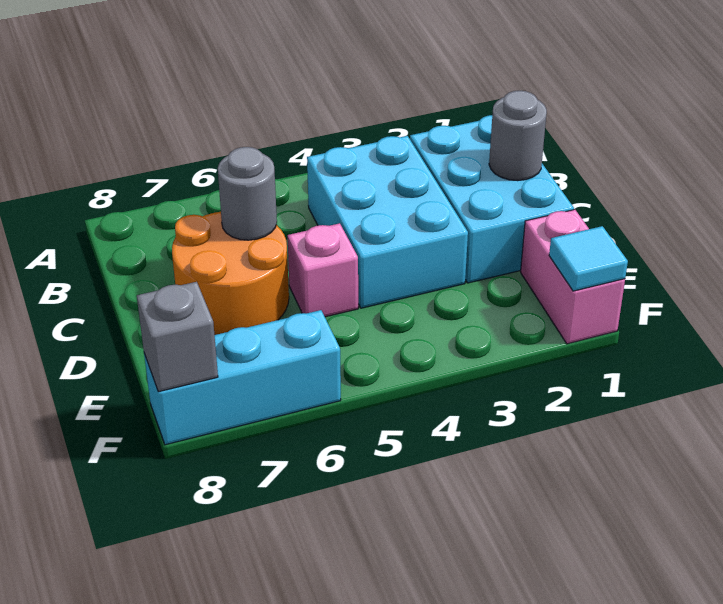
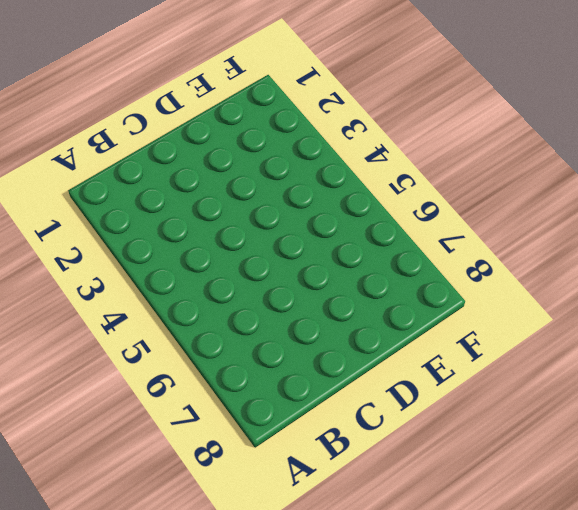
none -> cyan 2x3 brick [410,115,574,283]
none -> cyan 2x3 brick [307,136,468,308]

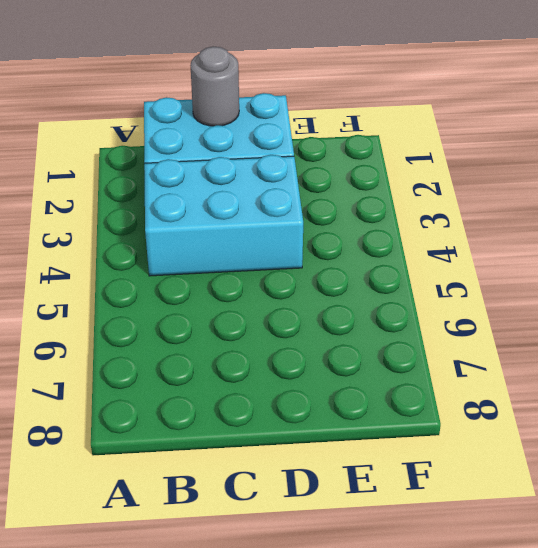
none -> orange 2x2 round brick [172,212,289,335]
none -> pink 1x1 brick [287,223,358,317]

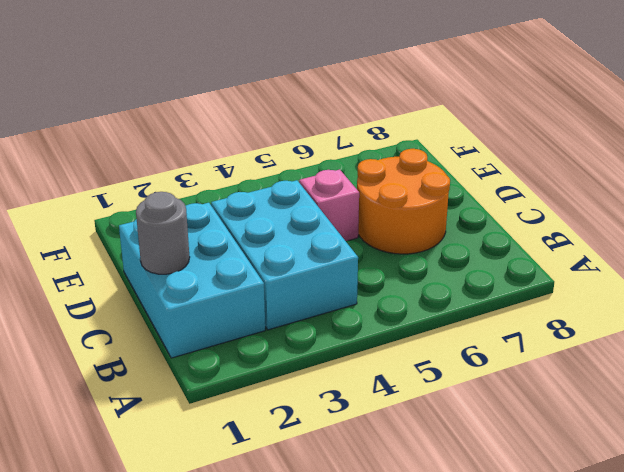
none -> pink 1x2 brick [521,210,625,344]
none -> cyan 1x3 brick [144,310,341,445]

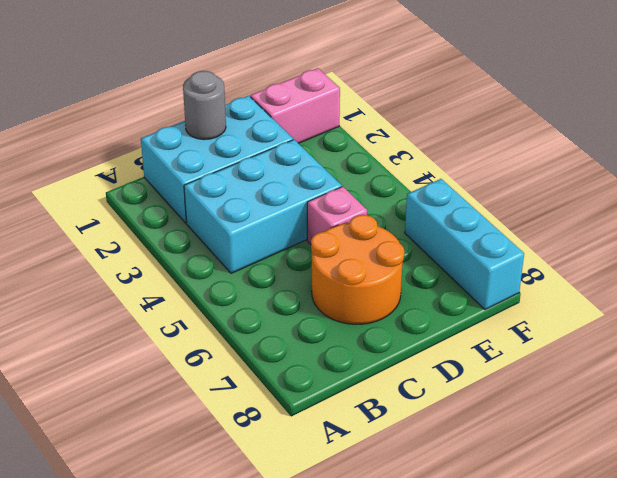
none -> grey 1x1 round brick [218,147,277,240]
none -> cyan 1x1 tile [549,226,628,291]

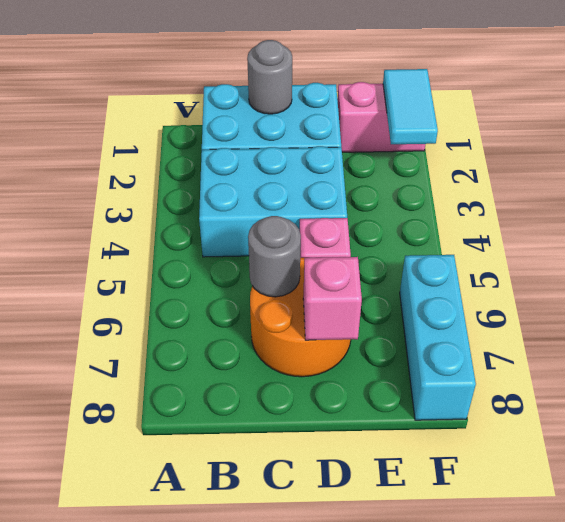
pink 1x1 brick [303,257,362,340] -> none
cyan 1x2 tile [383,69,438,144] -> cyan 1x1 tile [549,226,628,291]
none -> grey 1x1 brick [137,282,218,392]

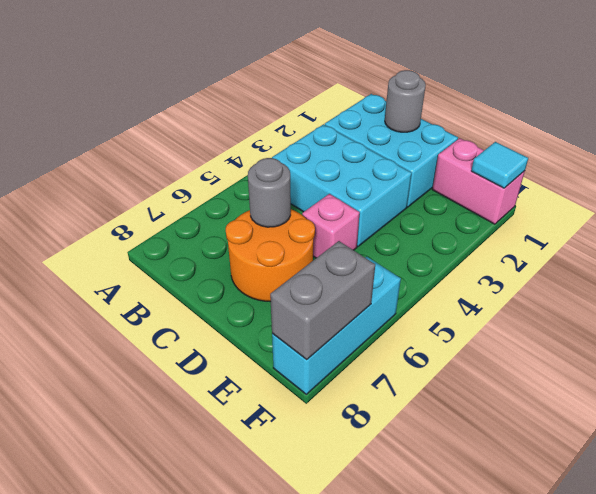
grey 1x2 brick [270,241,375,360] -> grey 1x1 brick [137,282,218,392]

